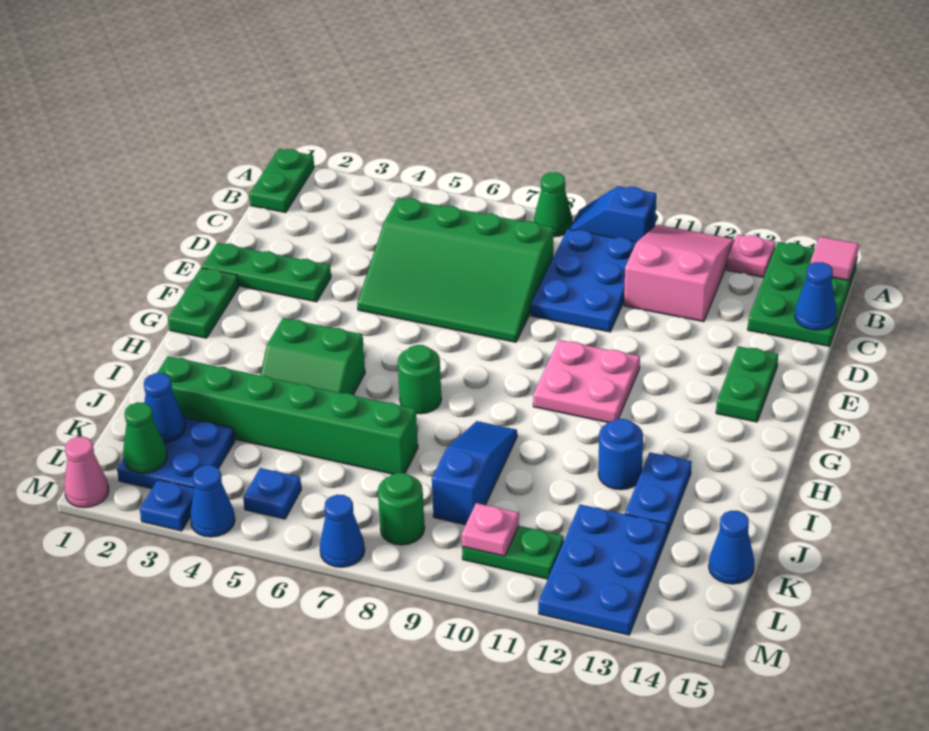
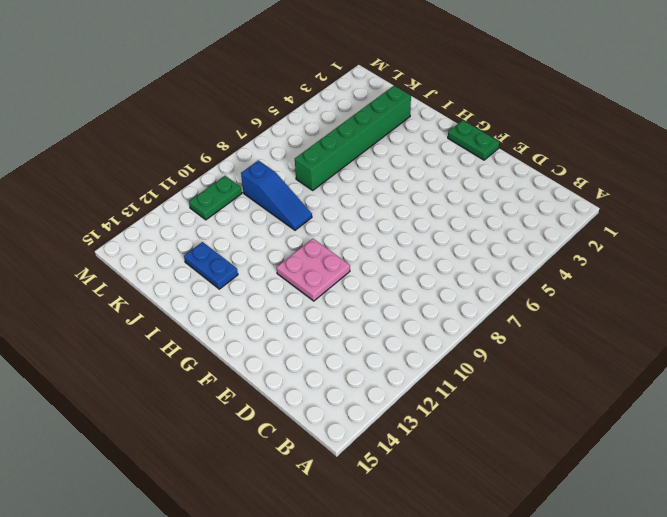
none -> green 1x2 plate [249,149,314,213]
none -> green 1x1 cone [534,172,572,237]
none -> blue 1x2 slope [570,186,656,242]
none -> pink 2x3 slope [624,225,735,322]

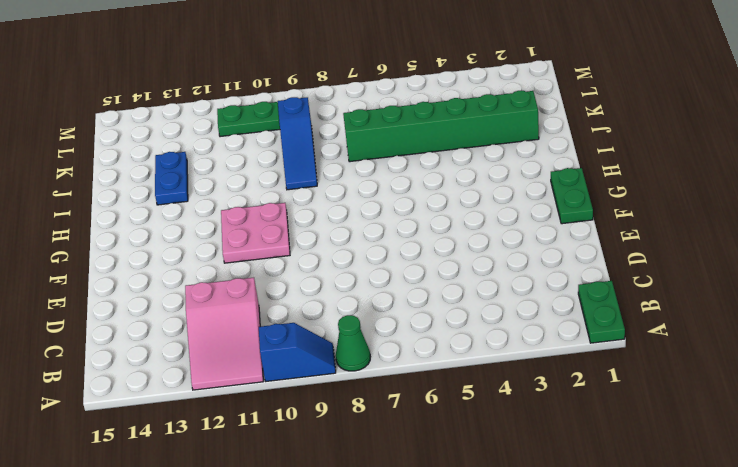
none -> pink 1x1 plate [727,234,775,277]
none -> green 2x3 plate [748,242,857,346]
none -> blue 2x3 plate [531,229,636,332]
none -> green 3x4 slope [357,198,553,342]

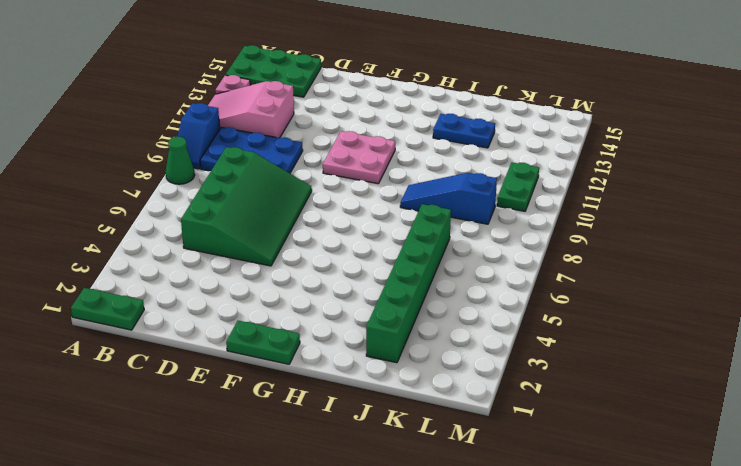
none -> green 1x3 plate [202,243,331,302]
none -> green 1x2 plate [716,346,778,422]
none -> green 2x2 slope [260,318,365,395]
none -> green 1x1 round brick [398,345,442,414]

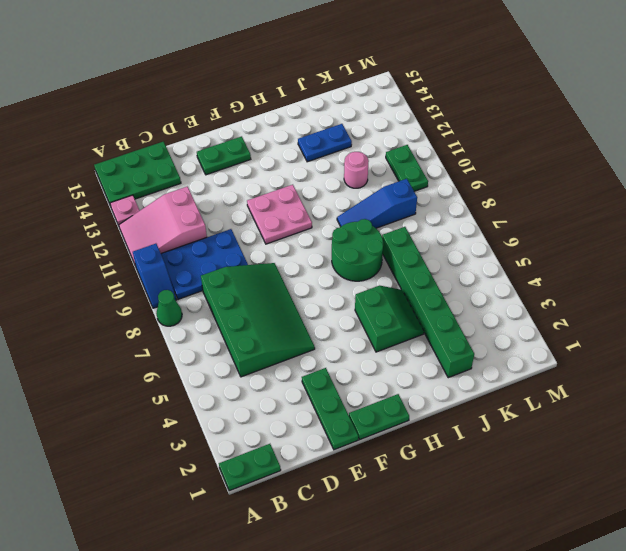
green 2x2 round brick [332,219,383,281] -> green 1x1 round brick [398,345,442,414]
pink 1x1 round brick [344,152,369,188] -> none
none -> blue 1x1 round brick [598,419,643,490]
none -> blue 2x2 plate [117,418,235,489]
none -> blue 2x3 plate [538,505,668,635]
none -> blue 1x1 cone [709,511,754,584]

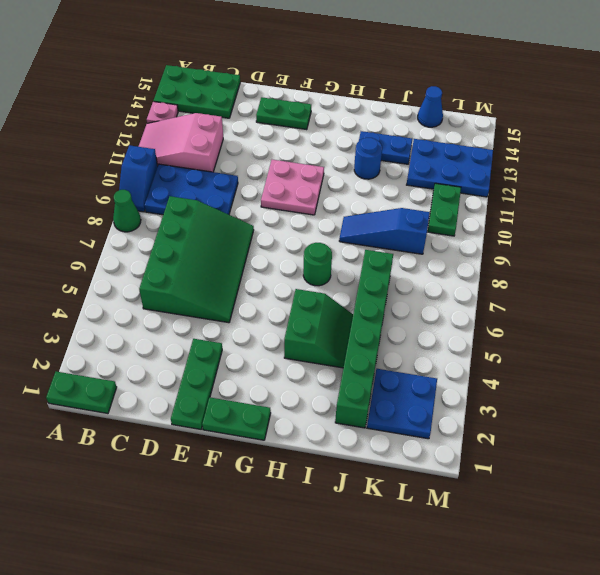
none -> blue 1x1 plate [243,468,301,519]
none -> green 1x1 round brick [378,473,425,545]
none -> pink 1x1 cone [64,437,109,508]
none -> blue 1x1 plate [140,480,194,531]

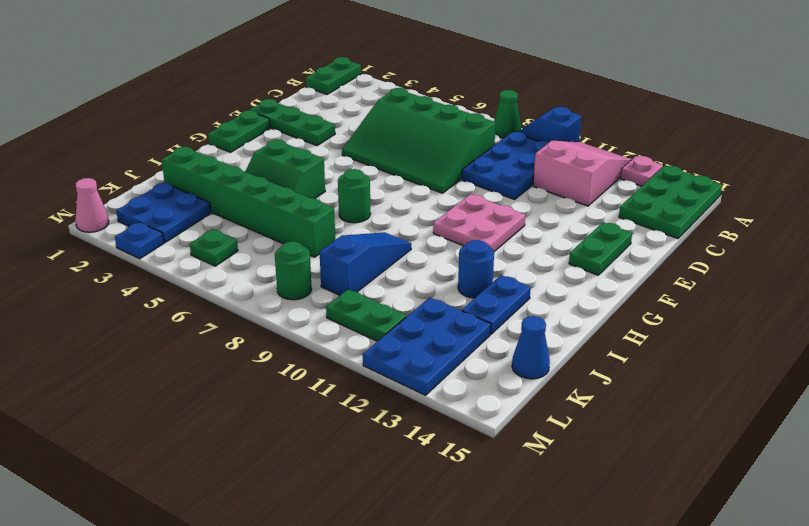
green 1x1 plate [190,229,238,266] -> blue 1x1 plate [243,468,301,519]
none -> blue 1x1 cone [190,465,235,537]
none -> blue 1x1 cone [320,495,365,567]
none -> pink 1x1 tile [810,237,859,280]
none -> blue 1x1 cone [795,262,837,330]

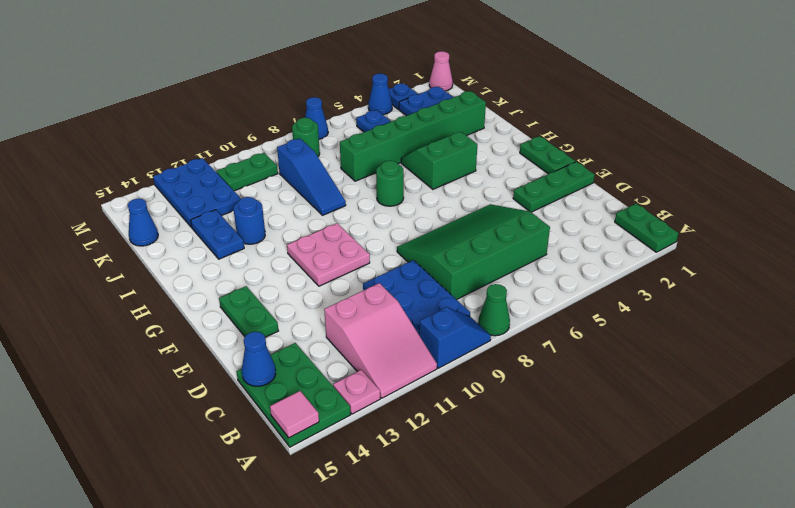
none -> blue 1x1 cone [144,373,185,443]
none -> green 1x1 cone [123,402,167,473]
none -> pink 1x1 plate [462,503,519,556]

